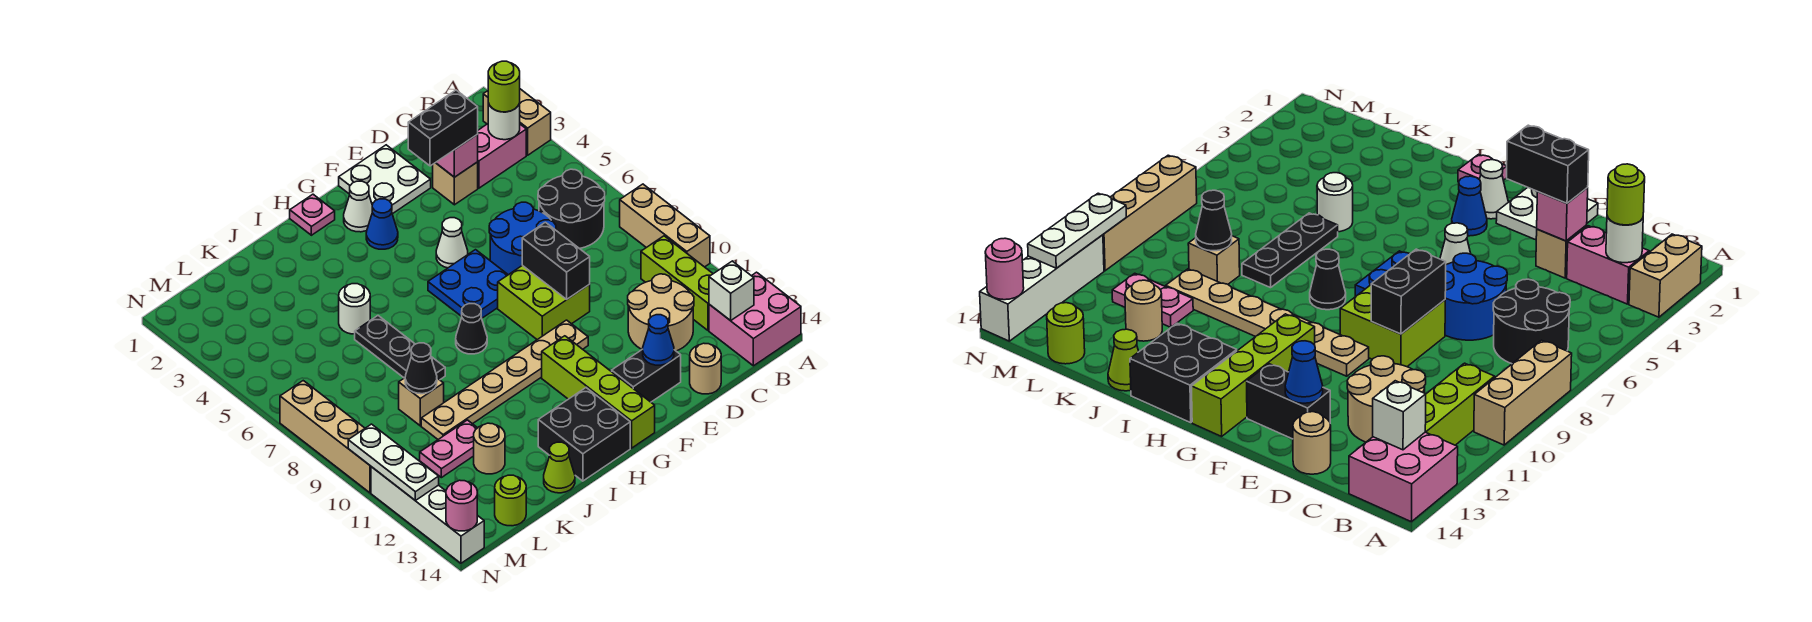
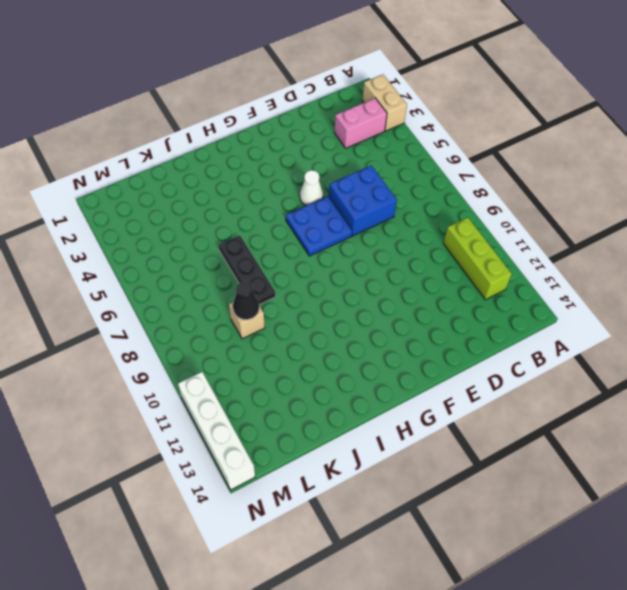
blue 2x2 brick [329,165,397,236] -> blue 2x2 round brick [489,202,556,275]
none -> tan 1x3 brick [620,184,710,267]
none -> pink 2x2 brick [709,272,801,366]
none -> black 2x2 round brick [538,169,605,249]
none -> tan 2x2 round brick [628,274,694,351]

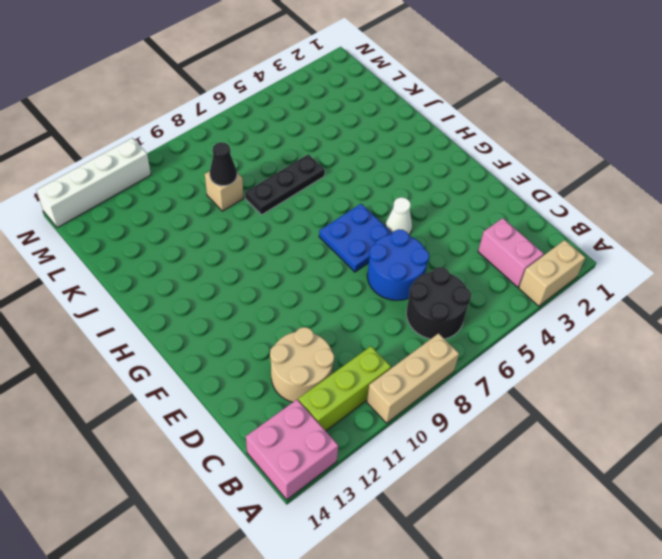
none -> tan 1x1 brick [433,162,478,205]
none -> tan 1x1 round brick [690,343,721,394]
none -> white 2x2 plate [339,145,431,214]
none -> lime 2x2 brick [498,265,590,340]

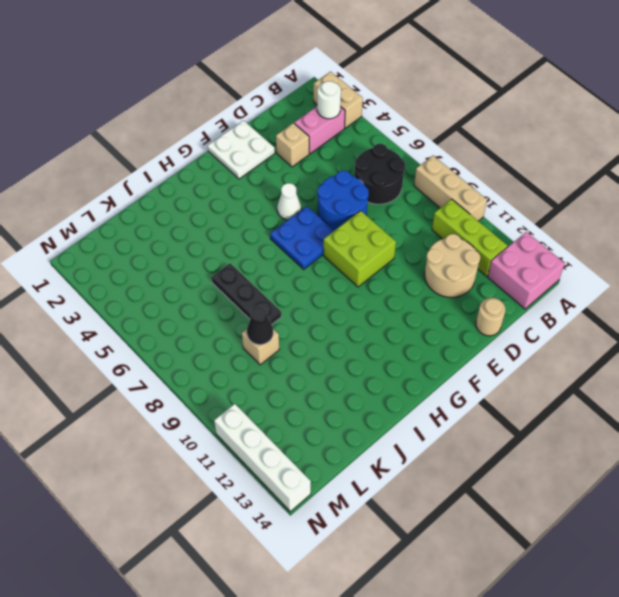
none -> black 1x2 brick [612,349,681,402]
none -> tan 1x6 plate [421,320,588,439]
none -> white 1x1 cone [344,181,372,232]
none -> blue 1x1 cone [366,199,398,249]

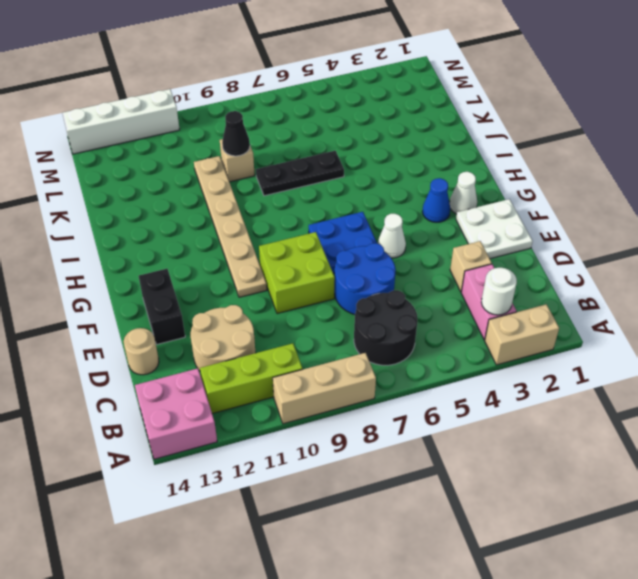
none -> lime 1x4 brick [542,336,655,448]
none -> pink 1x1 plate [290,194,335,235]
none -> black 1x1 cone [456,304,487,354]
none -> black 2x2 brick [538,388,630,481]

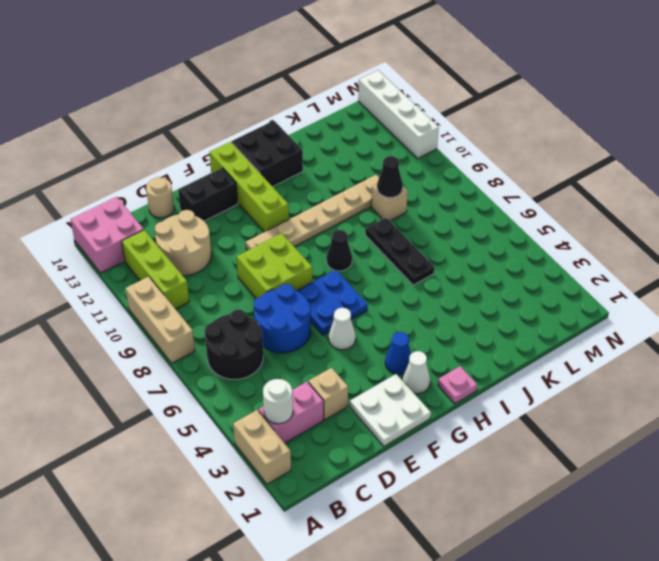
none -> white 1x1 round brick [339,284,370,334]
none -> lime 1x1 cone [544,442,575,493]
none -> pink 1x2 plate [420,420,477,478]
none -> tan 1x1 round brick [474,423,505,474]

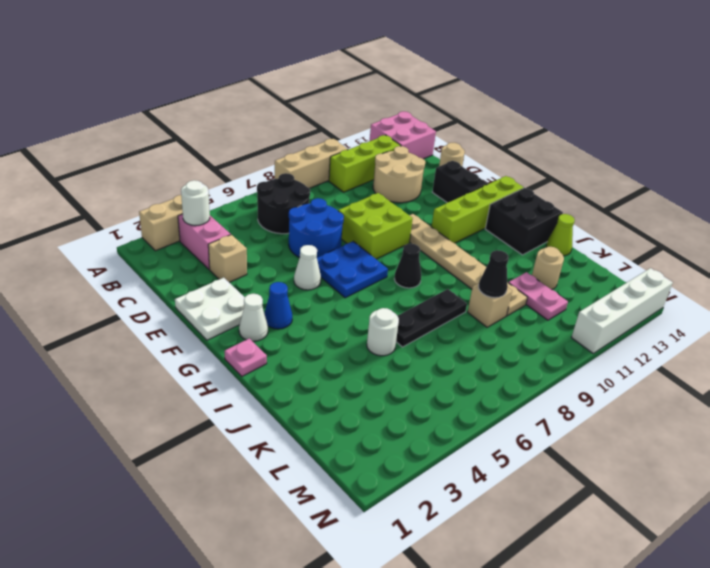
none -> lime 1x1 round brick [495,475,526,526]
none -> tan 1x4 brick [280,381,371,493]
none -> white 1x1 brick [709,261,754,321]
none -> pink 1x1 brick [436,134,478,177]

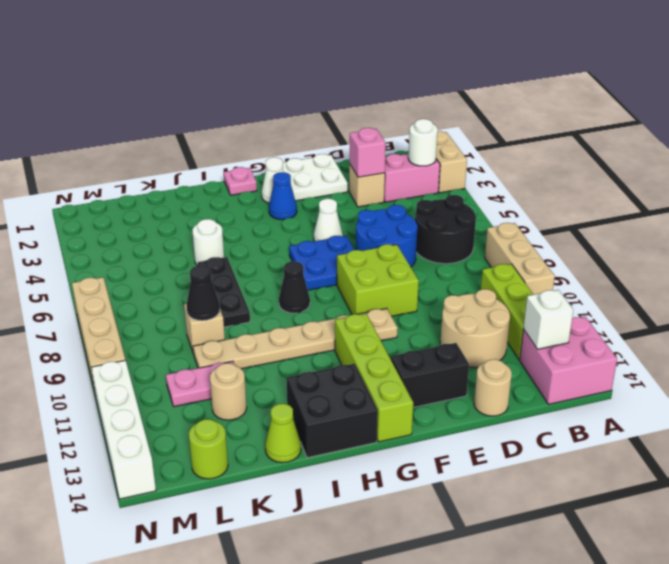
none -> black 1x2 brick [522,222,590,299]
none -> blue 1x1 cone [643,315,674,365]
none -> white 1x3 plate [348,424,439,500]
none -> pink 1x1 round brick [446,480,477,531]

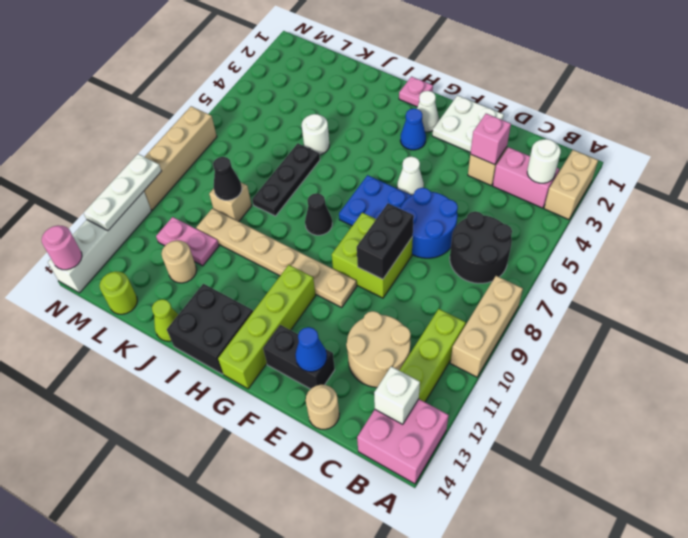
none -> lime 1x1 round brick [488,61,520,112]
none -> black 1x2 brick [408,90,478,166]

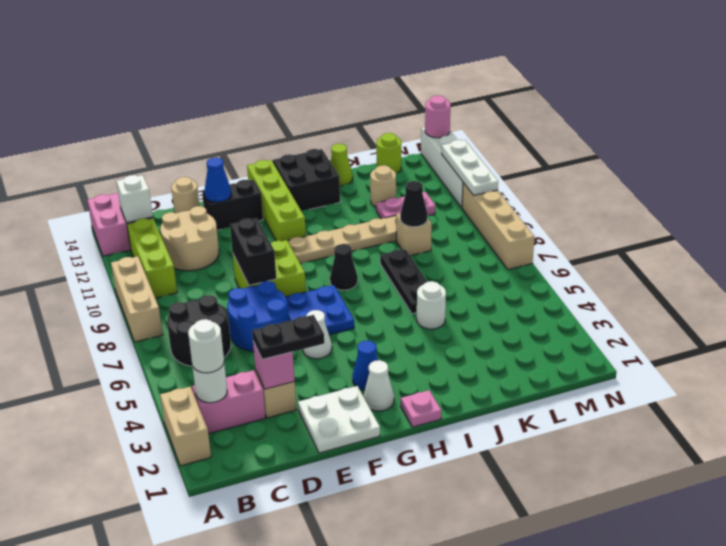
white 1x1 round brick [188,319,224,373] -> lime 1x1 round brick [488,61,520,112]
black 1x2 plate [252,315,324,359] -> black 1x2 brick [408,90,478,166]

